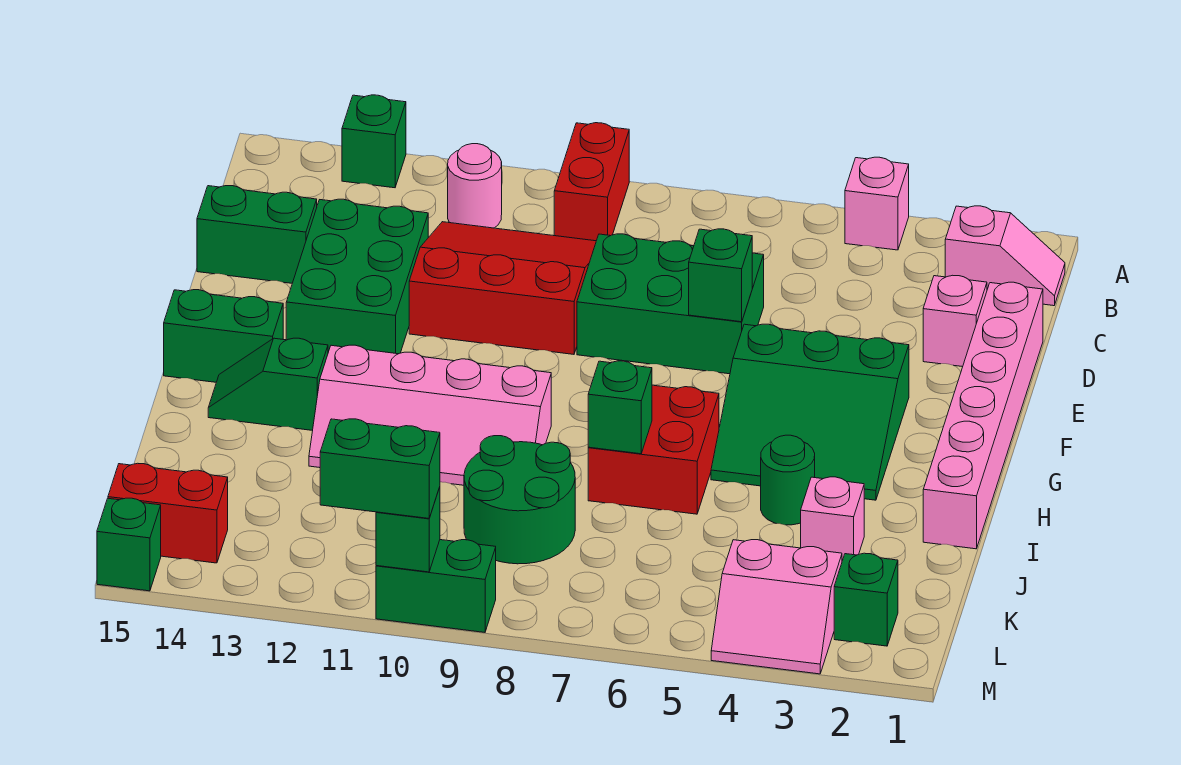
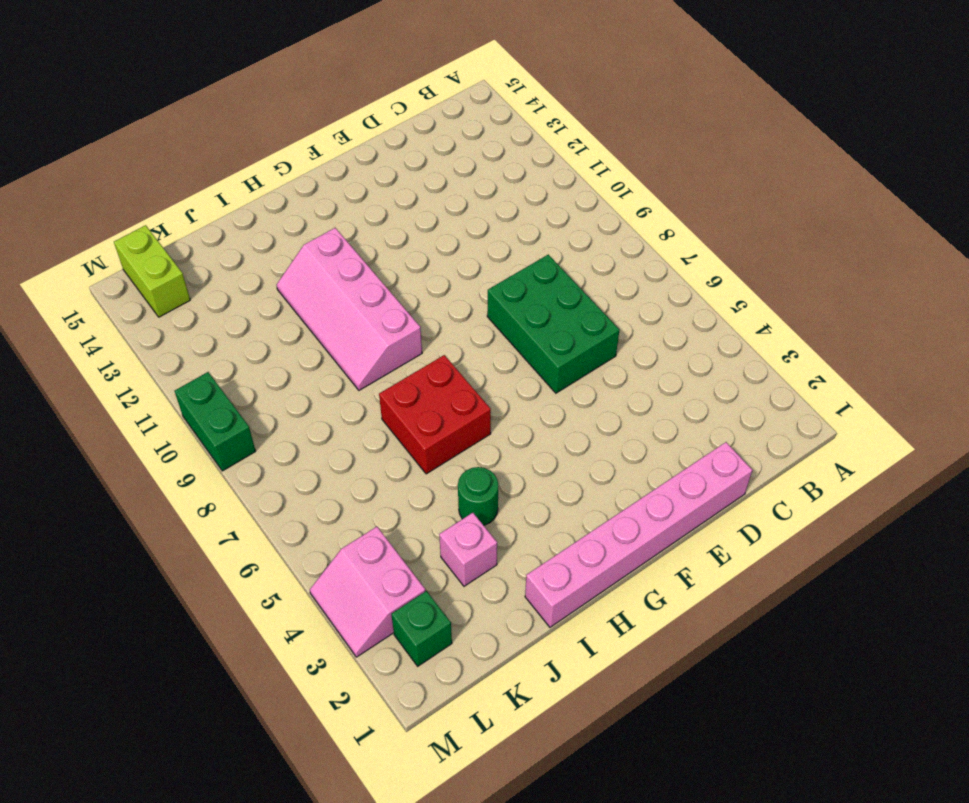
lime 1x2 brick [114,225,190,317] -> red 1x2 brick [108,463,228,563]
none -> pink 1x1 brick [845,157,909,250]
none -> red 1x2 brick [554,123,629,241]
none -> green 1x1 brick [342,95,406,188]

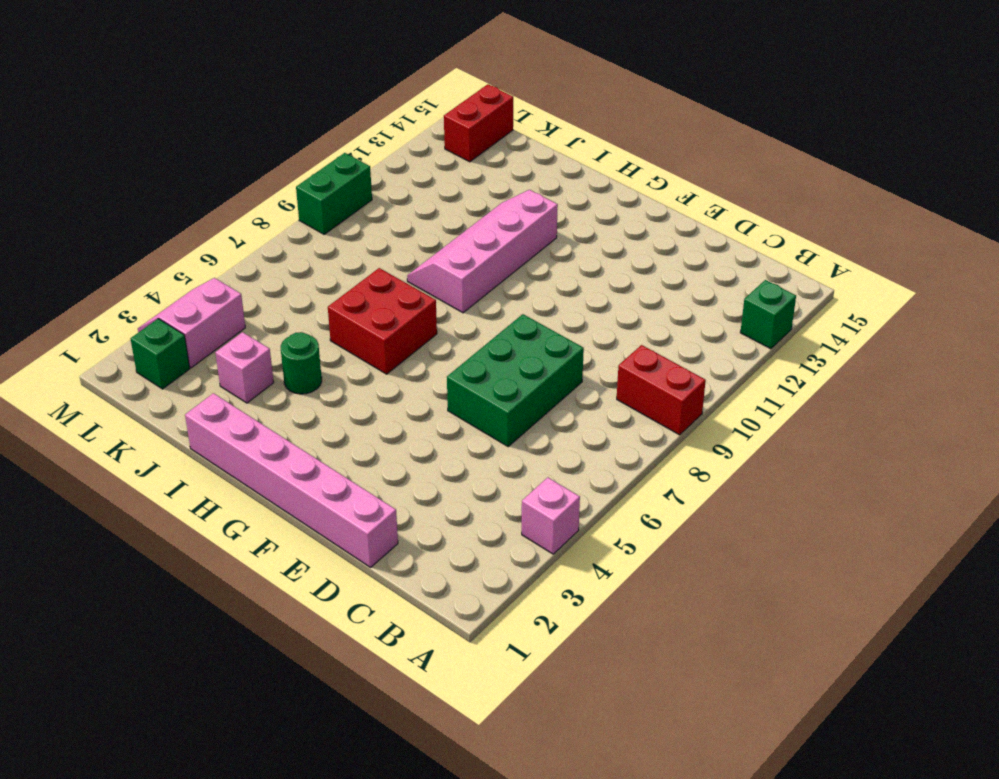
none -> pink 1x2 slope [945,206,1065,306]
none -> pink 1x1 round brick [448,144,502,228]
none -> red 3x3 slope [409,222,596,354]

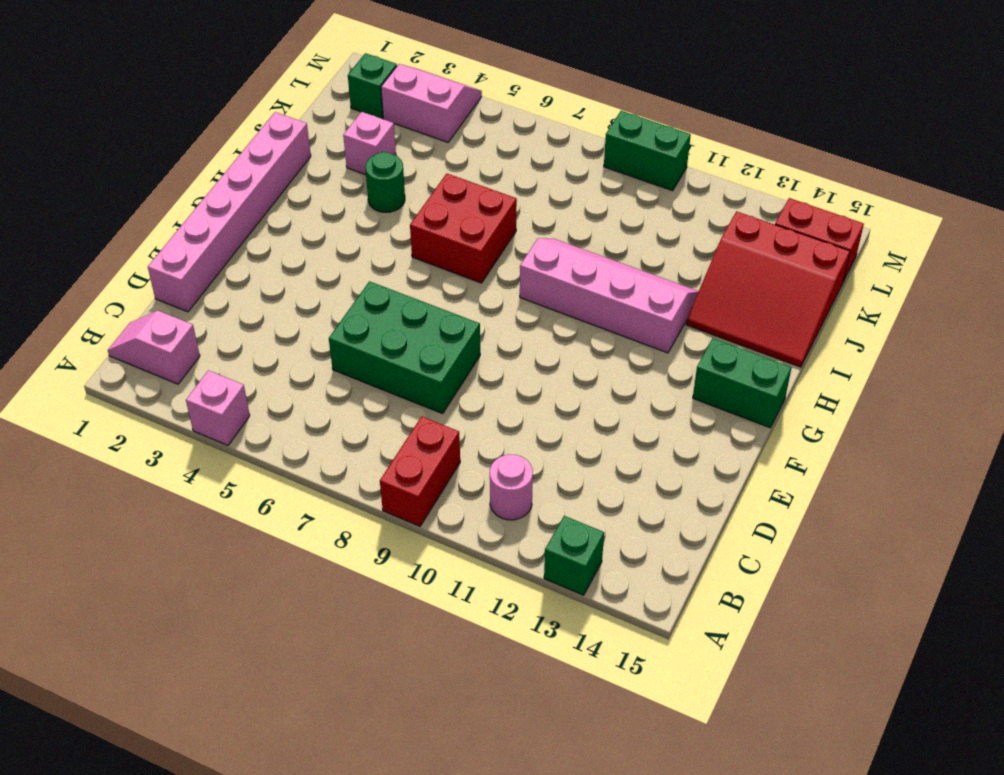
red 3x3 slope [686,211,850,367] -> red 3x3 slope moved to [409,222,596,354]
none -> pink 1x1 brick [923,275,987,367]
none -> green 2x3 brick [286,199,428,354]
none -> green 1x2 brick [197,186,317,283]

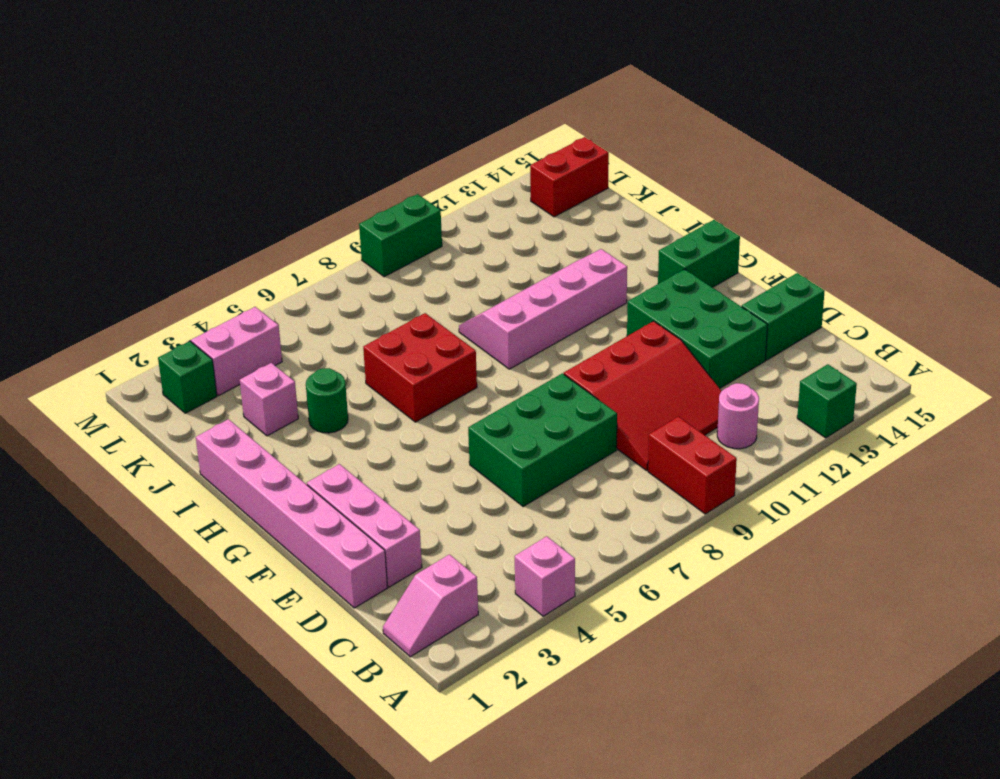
pink 1x3 brick [307,464,422,587] -> pink 1x1 brick [923,275,987,367]
none -> green 3x3 slope [711,324,909,500]
none -> green 1x2 slope [208,338,328,431]
none -> green 2x2 round brick [464,436,575,564]

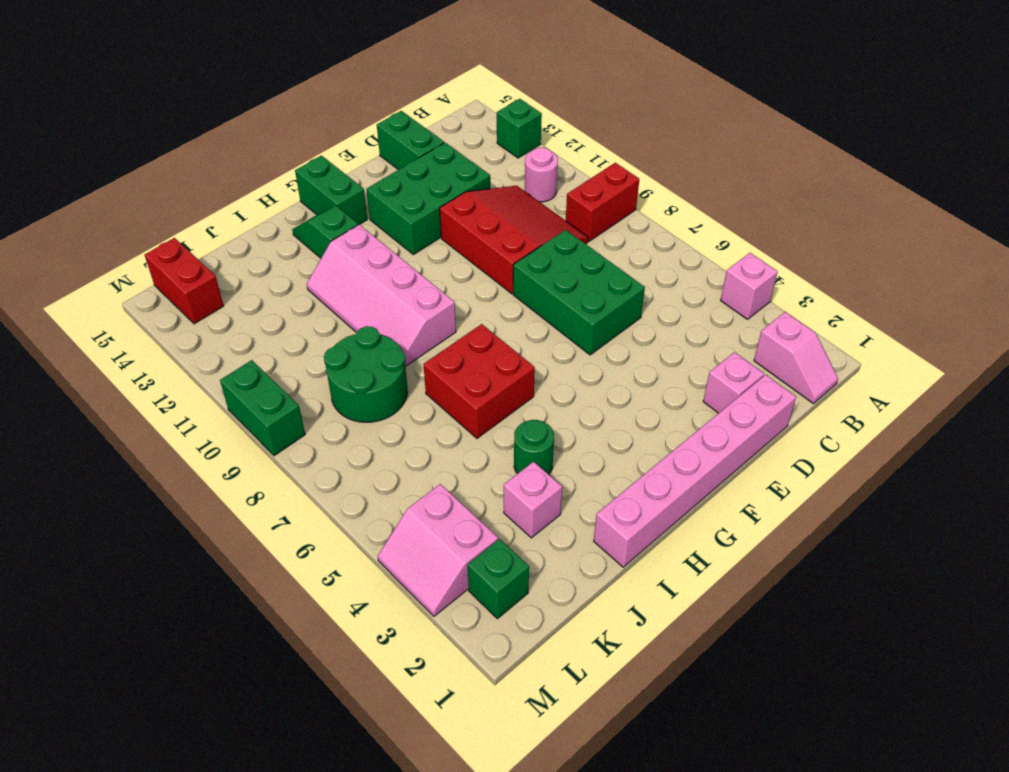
none -> green 3x3 slope [711,324,909,500]
none -> green 1x1 brick [97,498,161,591]
none -> green 1x1 brick [689,229,752,322]

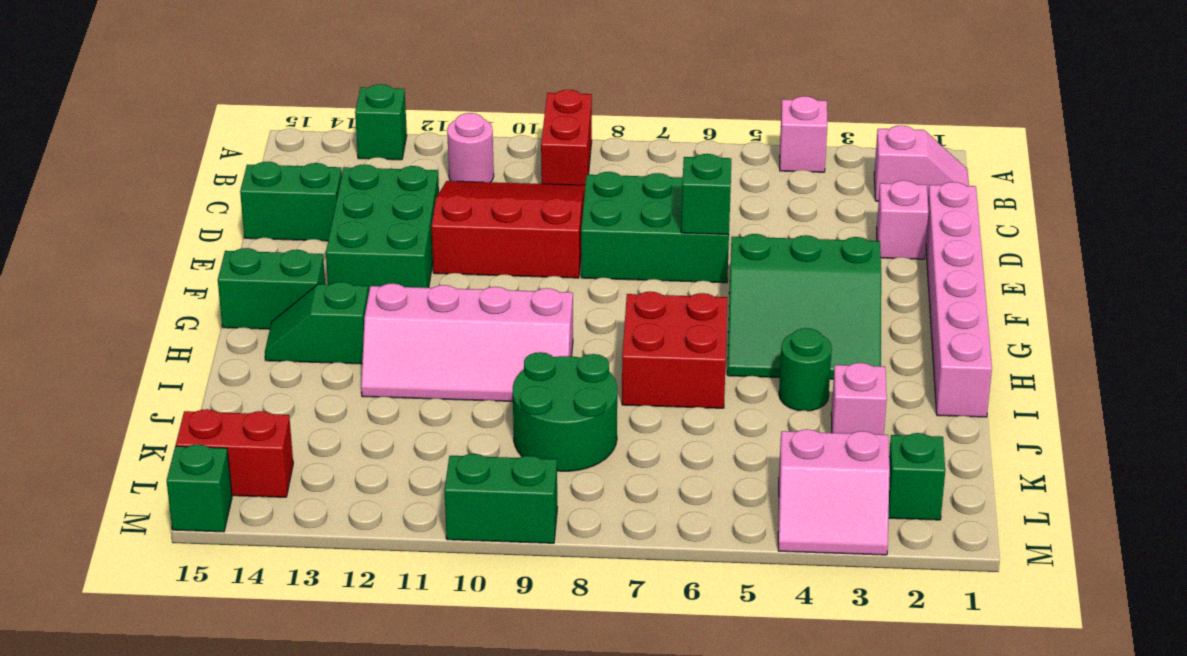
none -> green 1x1 brick [588,361,652,454]
none -> green 1x1 brick [376,487,440,572]
none -> green 1x2 brick [320,419,440,518]

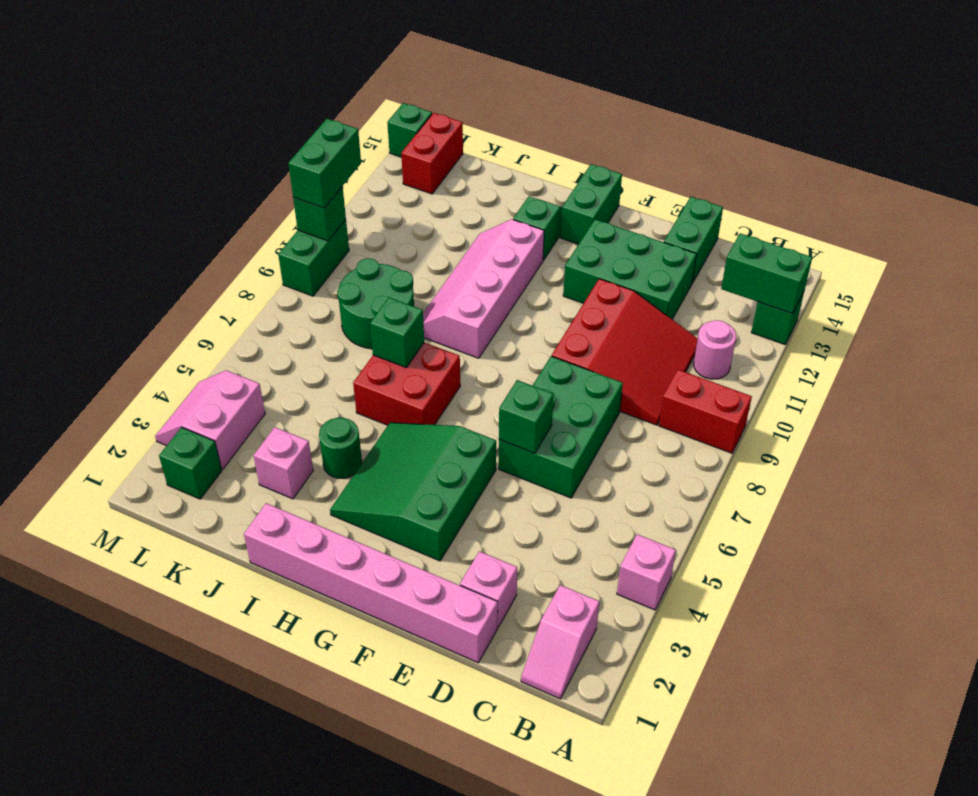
green 1x2 brick [721,233,812,314] -> none

